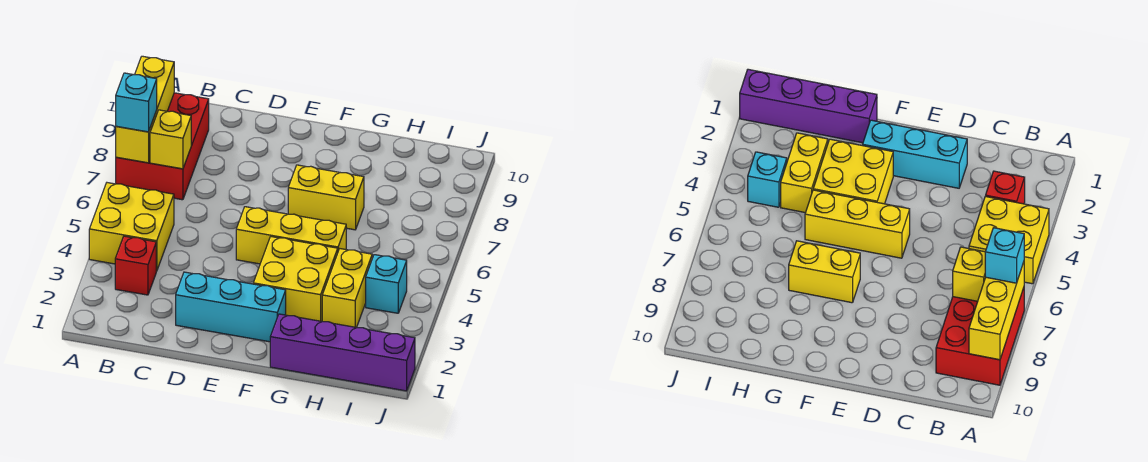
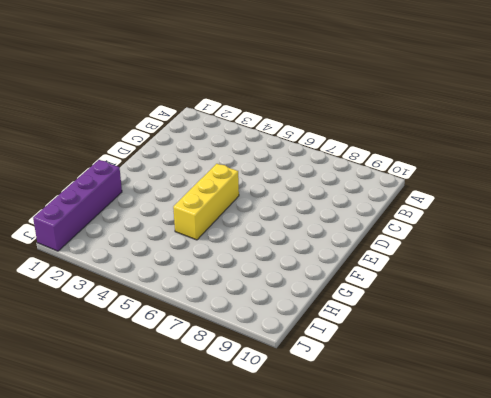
none -> yellow 2x2 brick [89,183,174,271]
none -> red 2x3 brick [116,93,209,200]
none -> red 1x1 brick [115,236,156,295]

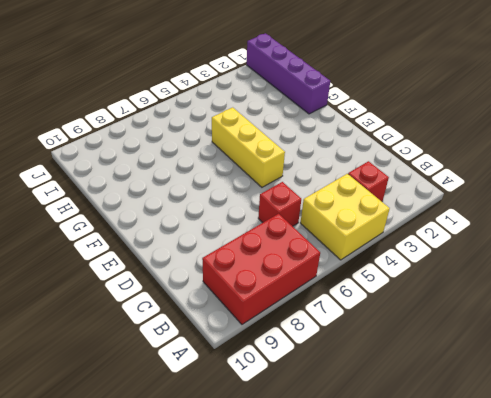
red 1x1 brick [258,182,301,226] -> none
none -> cyan 1x3 brick [176,272,286,342]
none -> yellow 2x2 brick [253,237,338,321]
none -> yellow 1x2 brick [288,165,364,230]

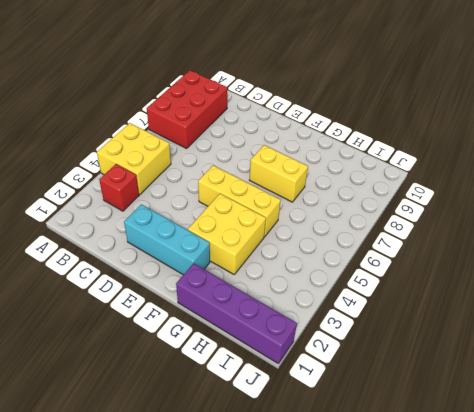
none -> yellow 1x2 brick [322,249,372,328]
none -> cyan 1x1 brick [366,255,407,313]
none -> yellow 1x3 brick [116,56,174,163]

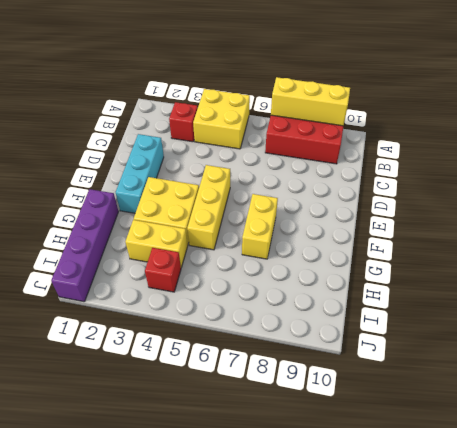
red 1x1 brick [145,248,181,292] -> cyan 1x1 brick [366,255,407,313]
none -> yellow 1x1 brick [150,110,191,169]
none -> cyan 1x1 brick [116,73,157,132]

